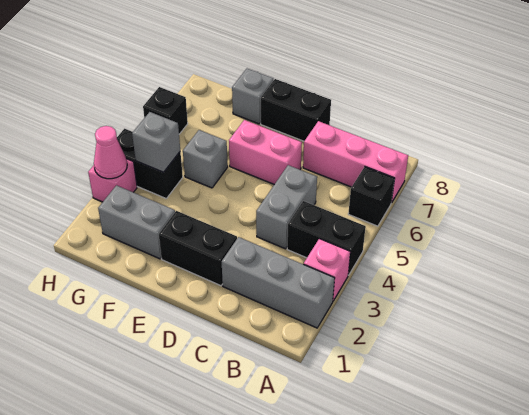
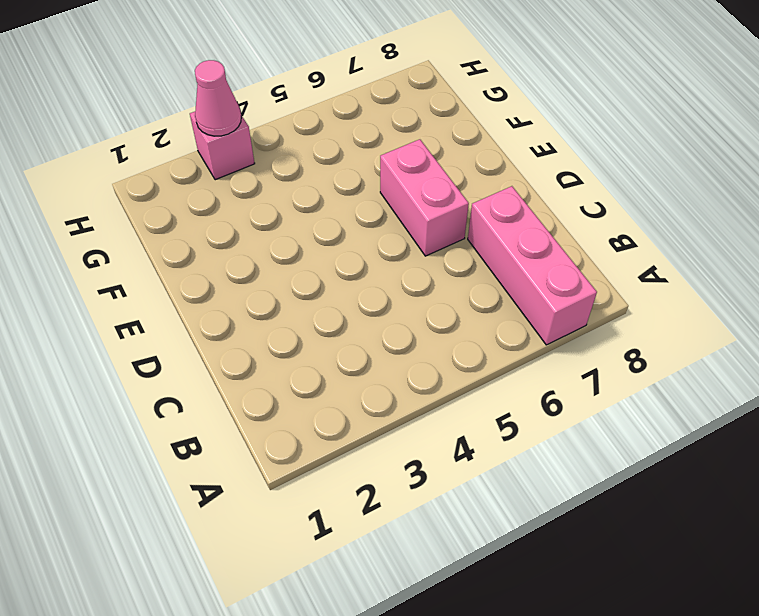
none -> grey 1x3 brick [222,237,335,328]
none -> pink 1x1 brick [304,239,350,301]
none -> black 1x2 brick [287,201,366,275]

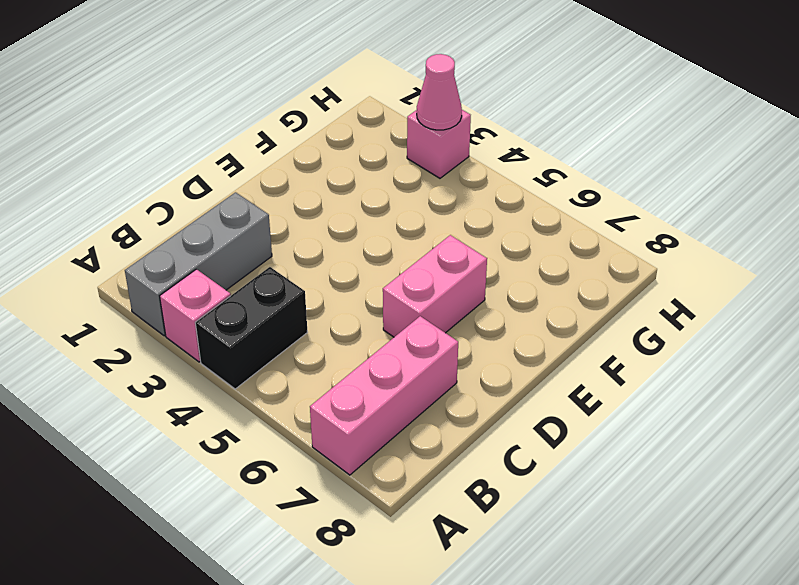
none -> black 1x1 brick [348,167,395,226]
none -> grey 1x2 brick [256,165,317,249]
none -> black 1x2 brick [159,211,237,286]

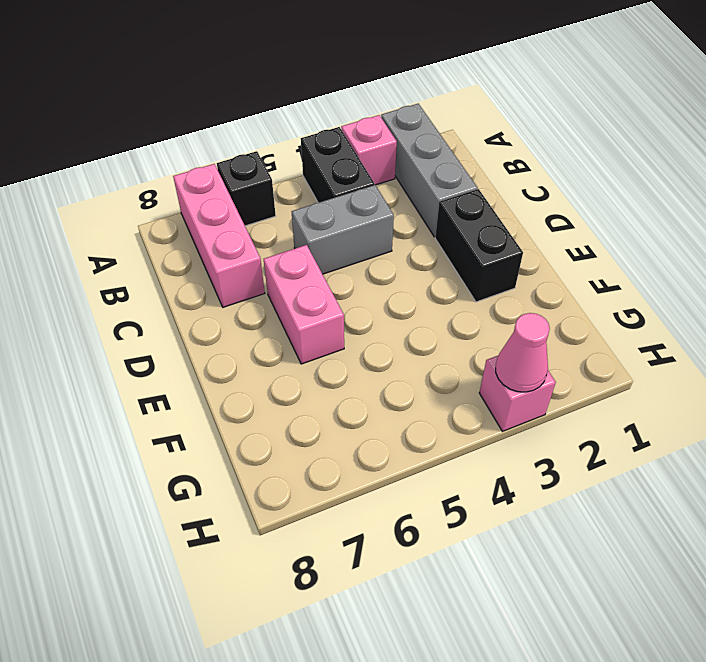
none -> black 1x2 brick [261,79,331,141]
none -> grey 1x2 brick [98,185,175,259]
none -> grey 1x1 brick [183,130,228,188]

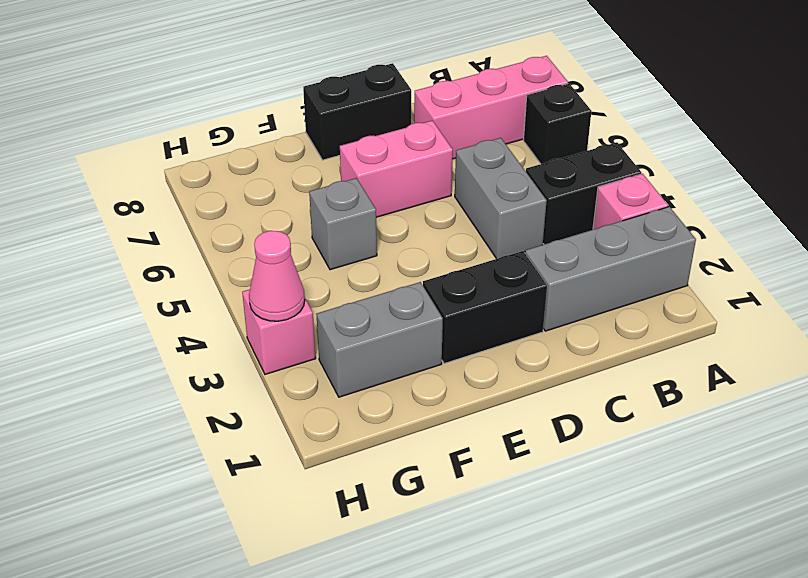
none -> grey 1x1 brick [232,69,273,124]
none -> black 1x2 brick [117,129,183,198]
none -> black 1x1 brick [143,87,188,134]

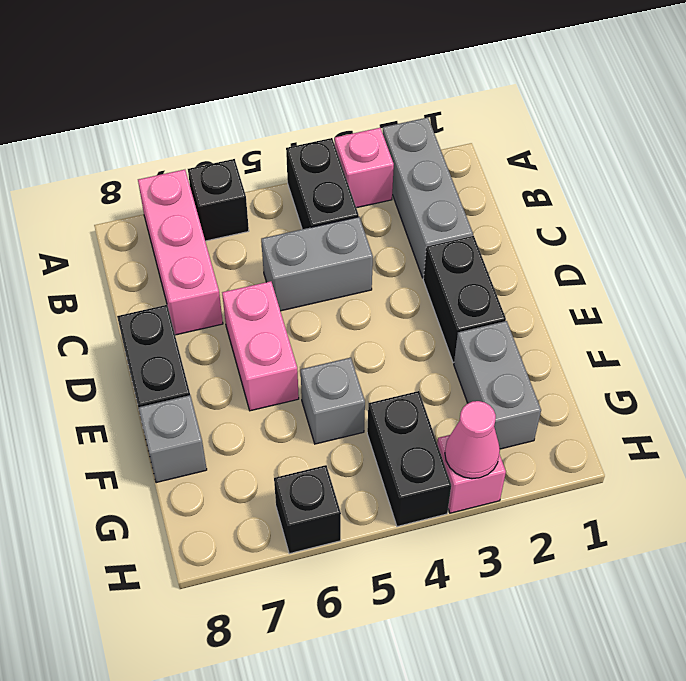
none -> grey 1x1 brick [132,112,180,172]

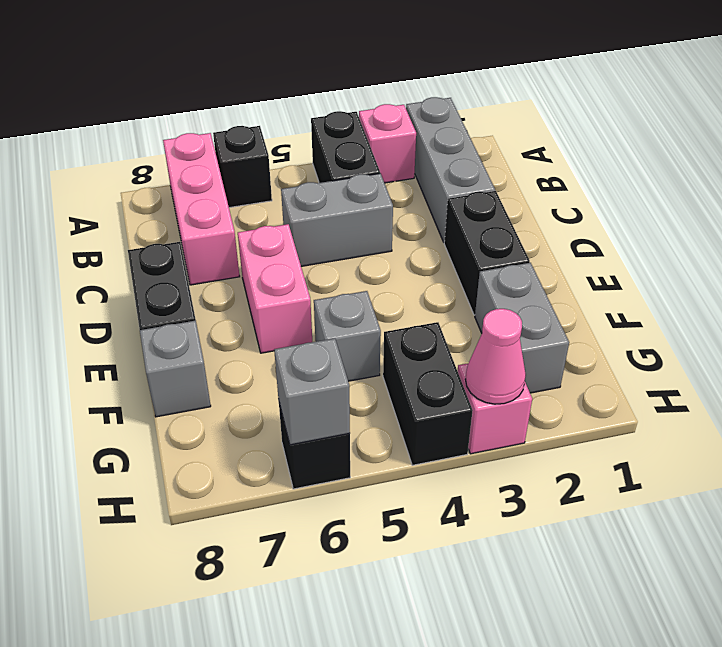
grey 1x1 brick [274,338,350,445] -> grey 1x1 brick moved to [132,112,180,172]

